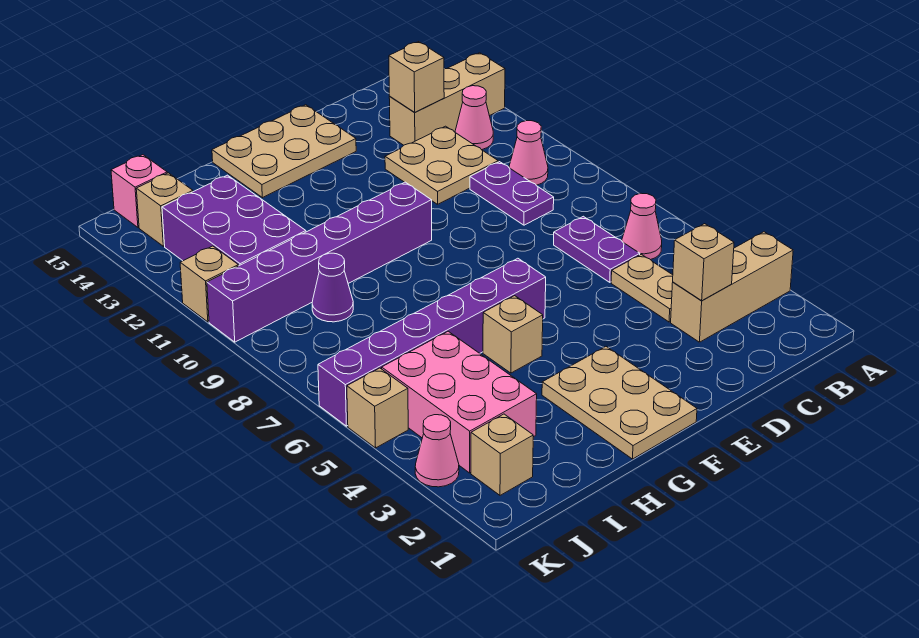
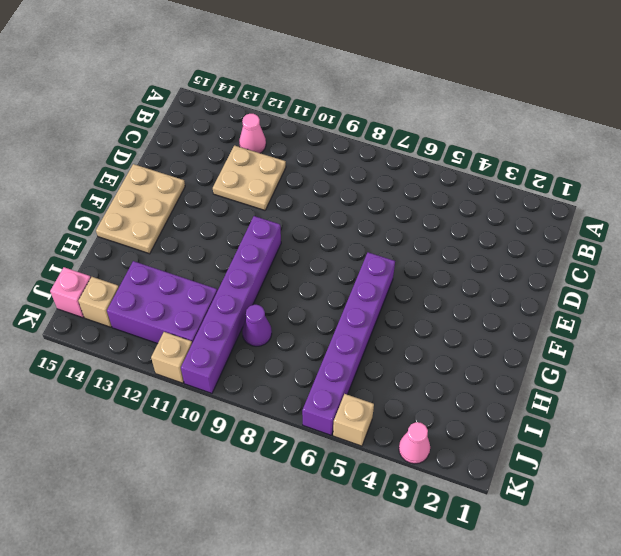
none -> tan 1x3 brick [671,232,793,342]
none -> tan 1x3 brick [389,53,505,145]
none -> pink 1x1 cone [622,193,662,260]

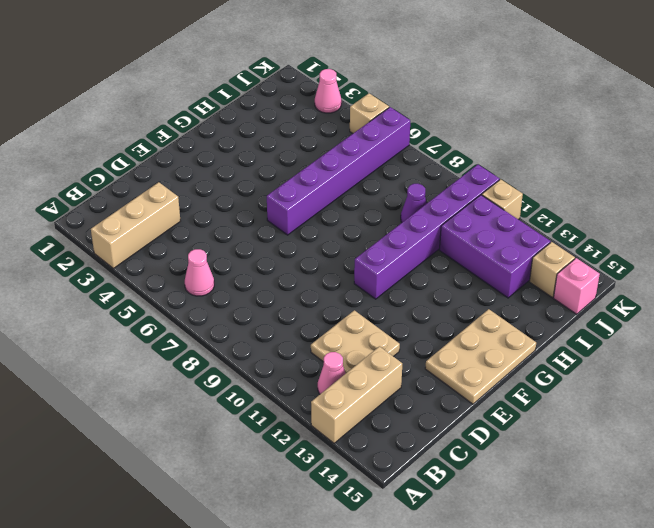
none -> pink 1x1 cone [509,121,548,185]
none -> tan 1x2 plate [611,254,673,322]
none -> purple 1x2 plate [554,216,640,282]

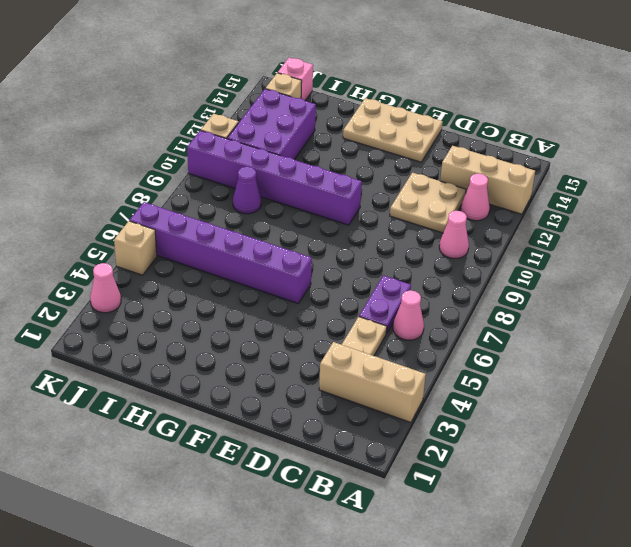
none -> purple 1x2 plate [470,162,554,225]
none -> tan 2x3 plate [542,347,697,459]
none -> tan 1x1 brick [483,296,543,373]

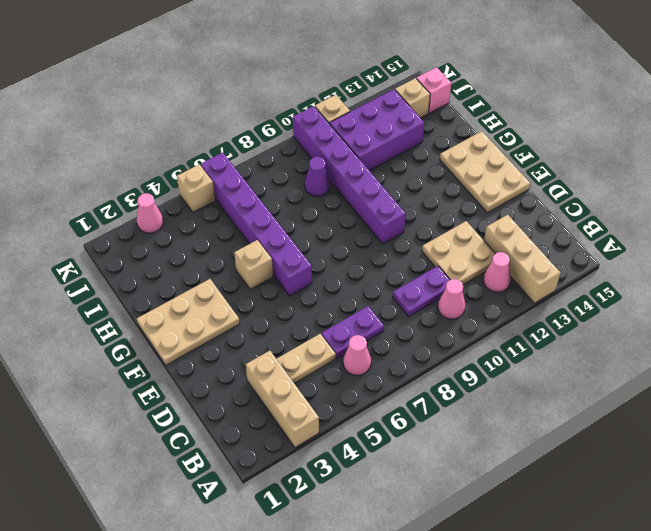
none -> pink 2x3 brick [382,331,537,473]
none -> tan 1x1 brick [471,414,533,495]
none -> tan 1x1 brick [673,224,734,301]

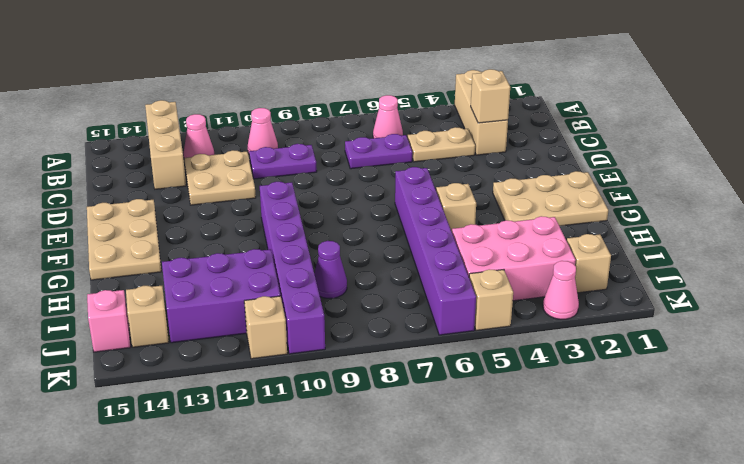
none -> tan 1x1 brick [389,42,444,112]

